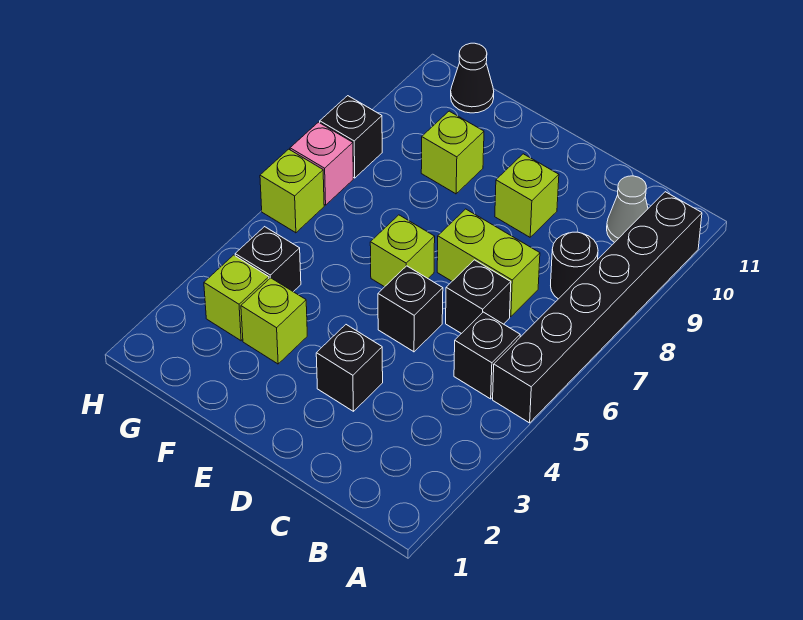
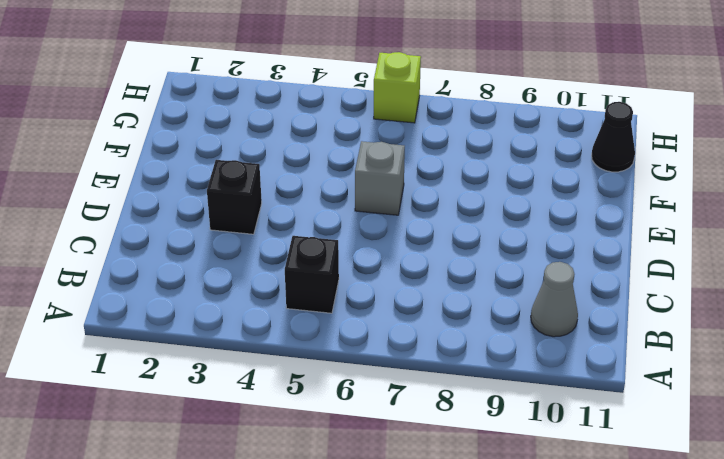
grey 1x1 brick [355,141,405,215] -> lime 1x1 brick [370,215,435,287]
none -> black 1x6 brick [493,192,702,423]
none -> black 1x1 round brick [551,232,598,299]
none -> black 1x1 brick [446,260,511,334]

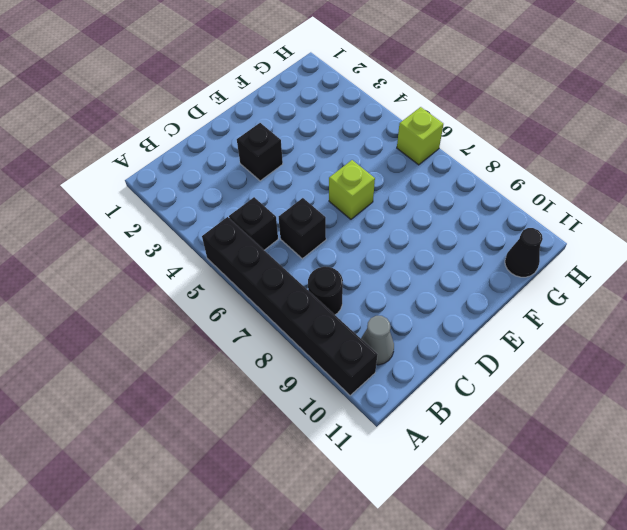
none -> lime 1x2 brick [437,209,540,317]
none -> black 1x1 brick [378,266,443,352]
none -> lime 1x1 brick [495,154,559,237]

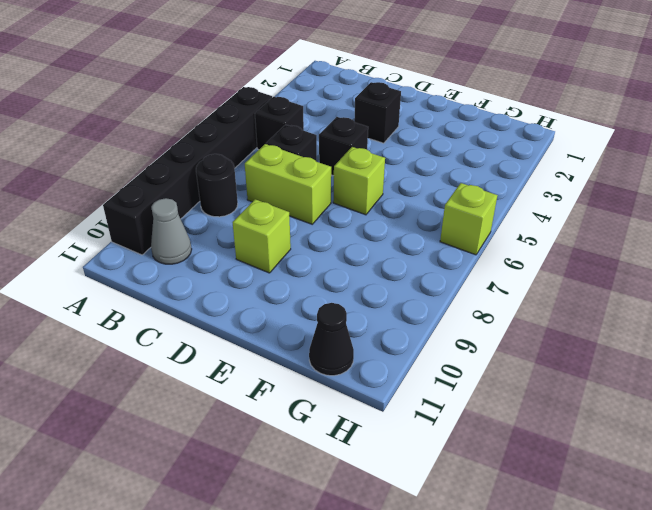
none -> lime 1x1 brick [241,278,307,364]
none -> lime 1x1 brick [421,111,484,194]
none -> lime 1x1 brick [204,255,269,341]

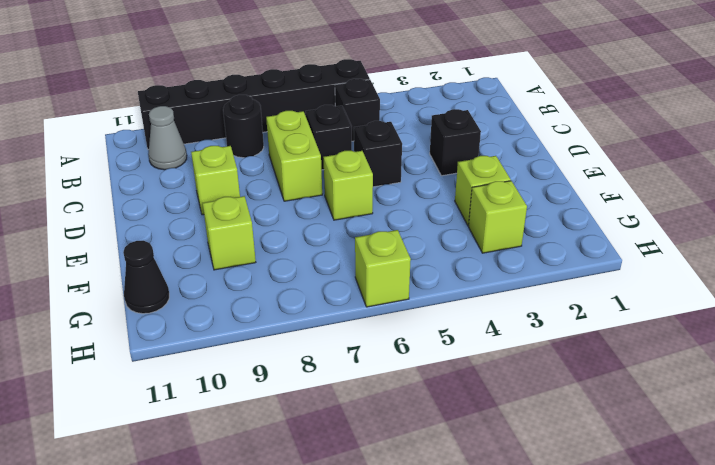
none -> black 1x1 brick [235,227,301,292]
none -> pink 1x1 brick [290,122,353,205]
none -> black 1x1 brick [320,96,382,178]

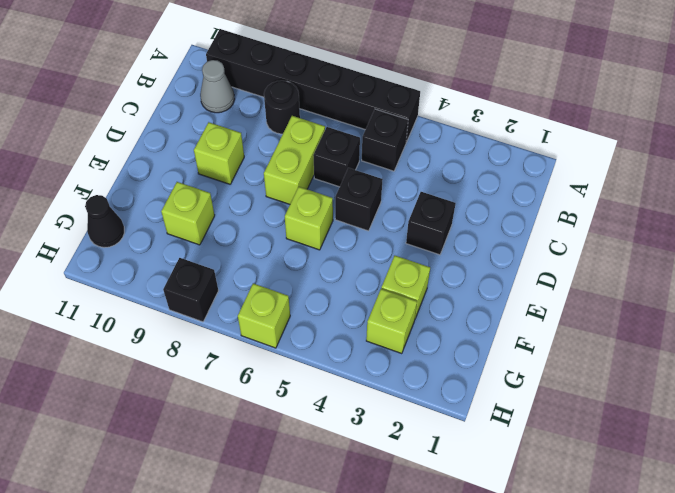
none -> black 1x1 brick [235,227,301,292]
none -> pink 1x1 brick [290,122,353,205]

